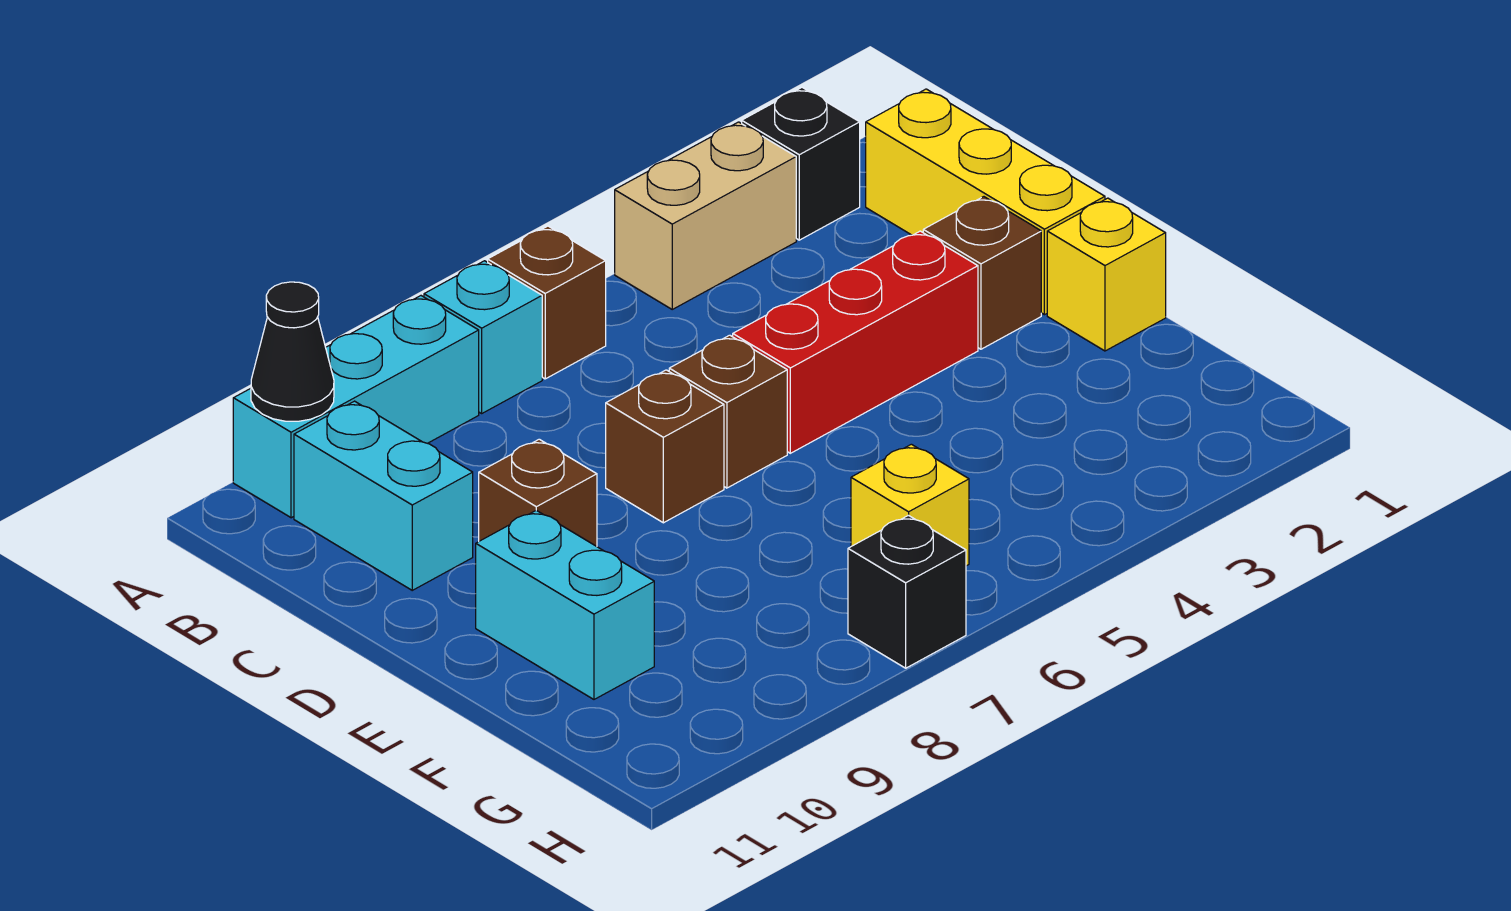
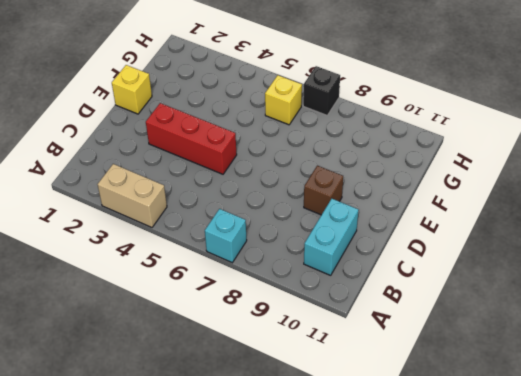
none -> black 1x1 brick [742,87,860,240]
none -> brown 1x1 brick [488,226,606,379]
none -> cyan 1x3 brick [233,296,479,518]

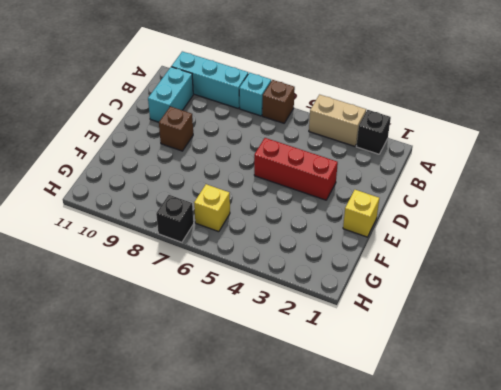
none -> yellow 1x3 brick [866,89,1105,315]
none -> brown 1x1 brick [923,197,1041,349]
none -> brown 1x1 brick [669,335,787,488]

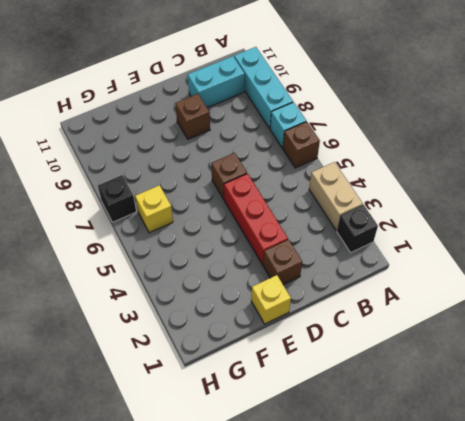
none -> yellow 1x3 brick [866,89,1105,315]
none -> brown 1x1 brick [606,370,724,523]
none -> cyan 1x2 brick [476,510,654,699]

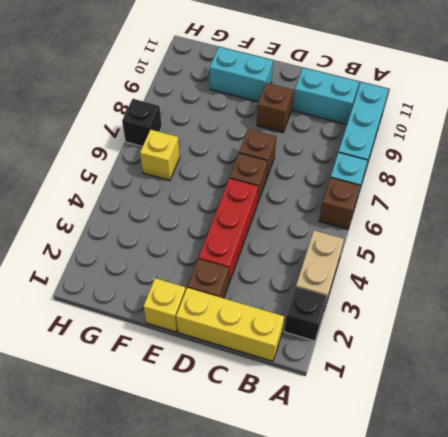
none -> black 1x1 cone [251,282,334,421]

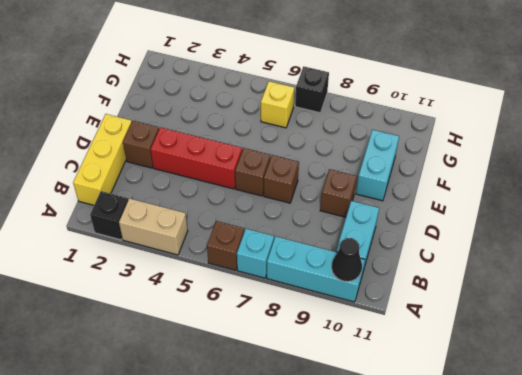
none -> yellow 1x1 brick [1047,198,1166,351]

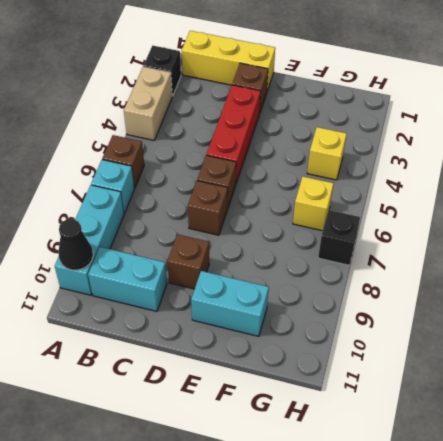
yellow 1x1 brick [307,127,347,180] -> yellow 1x1 brick moved to [1047,198,1166,351]

